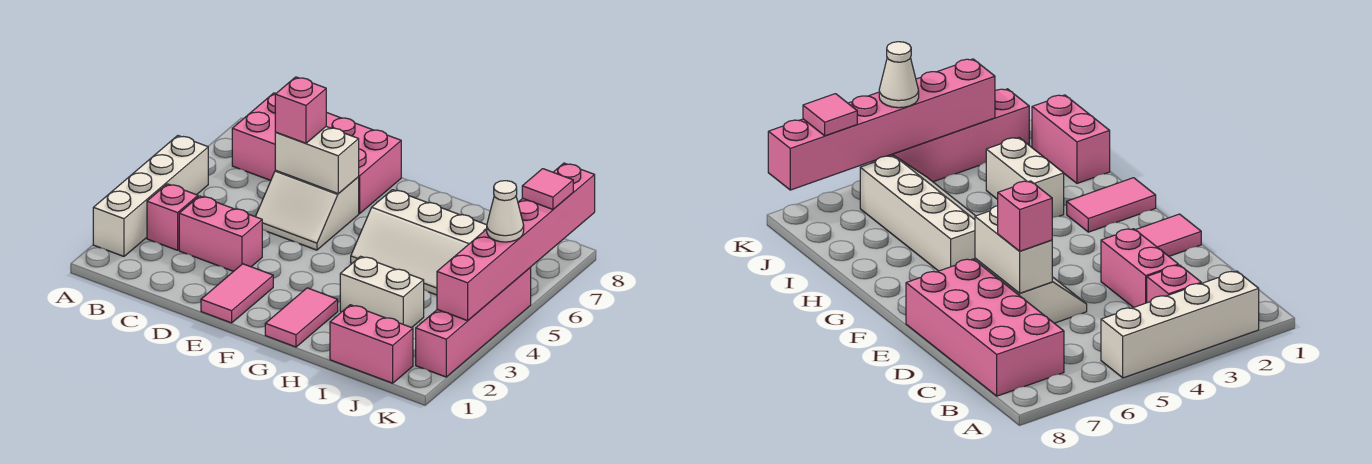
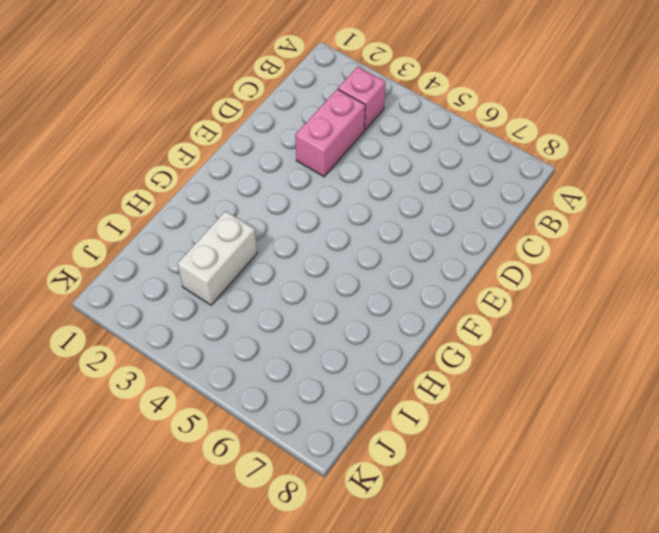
none -> white 1x4 brick [93,136,208,256]
none -> pink 2x4 brick [232,93,401,214]
none -> white 2x2 slope [255,171,359,250]

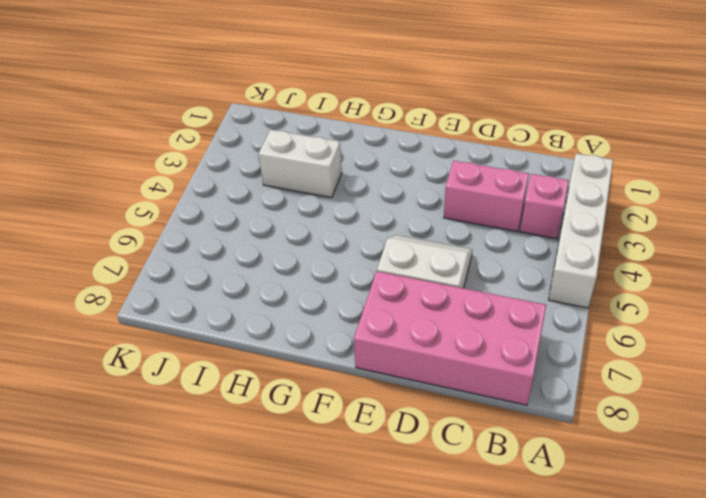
none -> pink 1x2 tile [201,264,273,323]
none -> pink 1x2 tile [265,288,338,347]
none -> white 2x4 slope [351,190,487,295]

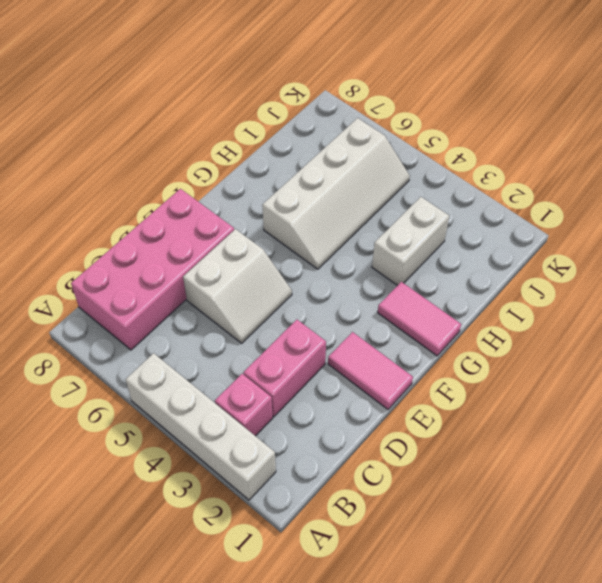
none -> pink 1x2 brick [330,305,413,383]
none -> pink 1x4 brick [416,268,531,377]
none -> white 1x2 brick [275,127,359,194]

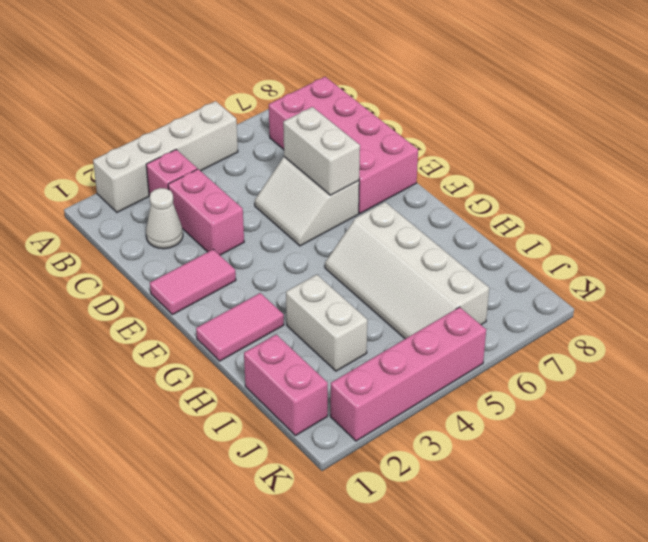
white 1x1 cone [146,188,183,249] -> white 1x1 cone moved to [487,181,524,242]
none -> pink 1x6 brick [437,163,595,321]
none -> pink 1x1 brick [275,77,326,143]
none -> pink 1x1 tile [522,169,573,209]

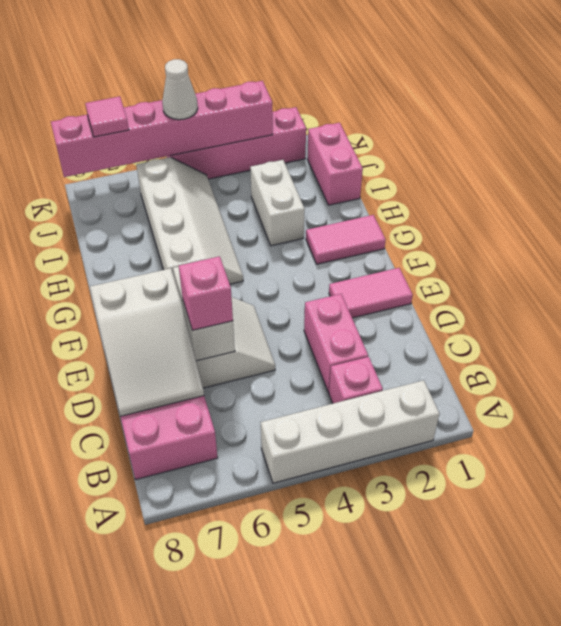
white 2x3 slope [90,268,204,416] -> none

